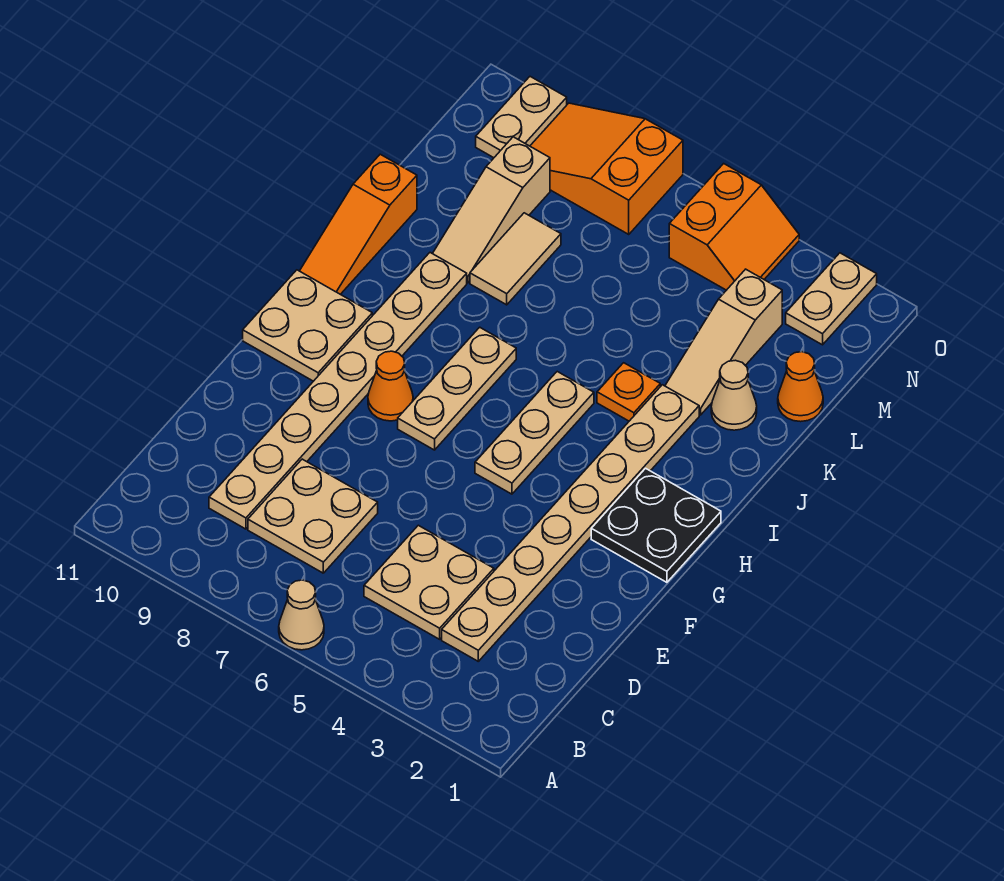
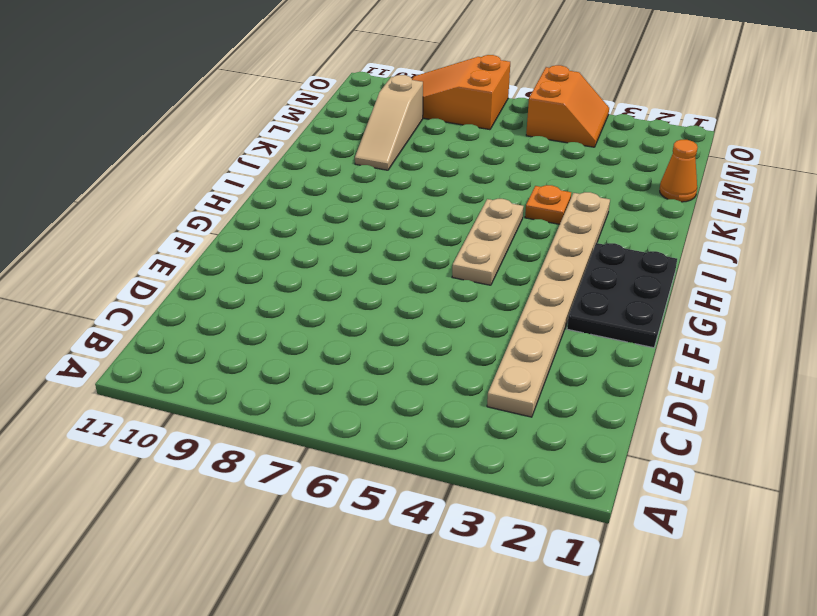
black 2x3 plate [567,243,677,348] -> black 2x2 plate [591,468,721,582]
none -> tan 1x1 cone [279,580,324,650]
none -> tan 2x2 plate [364,525,494,639]
none -> tan 2x2 plate [248,459,378,573]

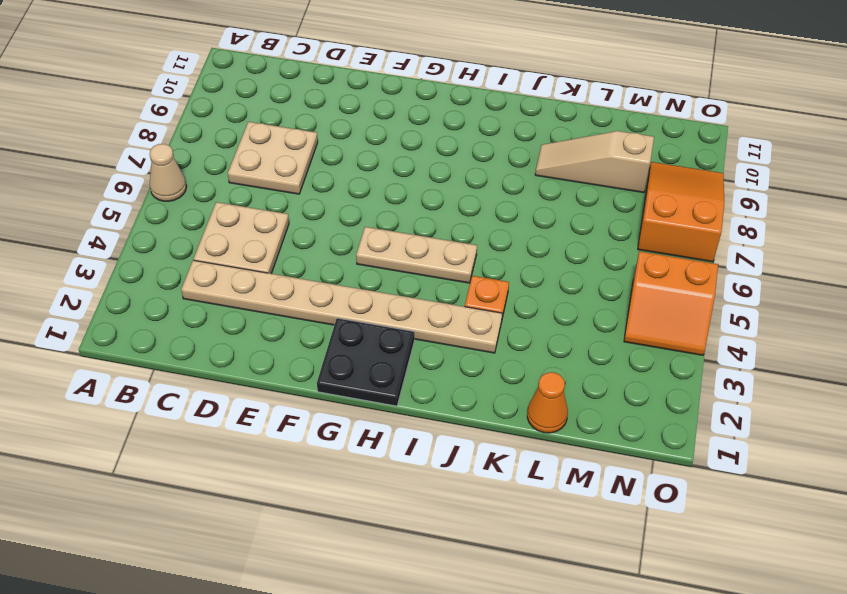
none -> tan 1x8 plate [209,253,467,529]
none -> tan 1x3 plate [398,327,516,450]
none -> orange 1x1 cone [368,351,413,421]

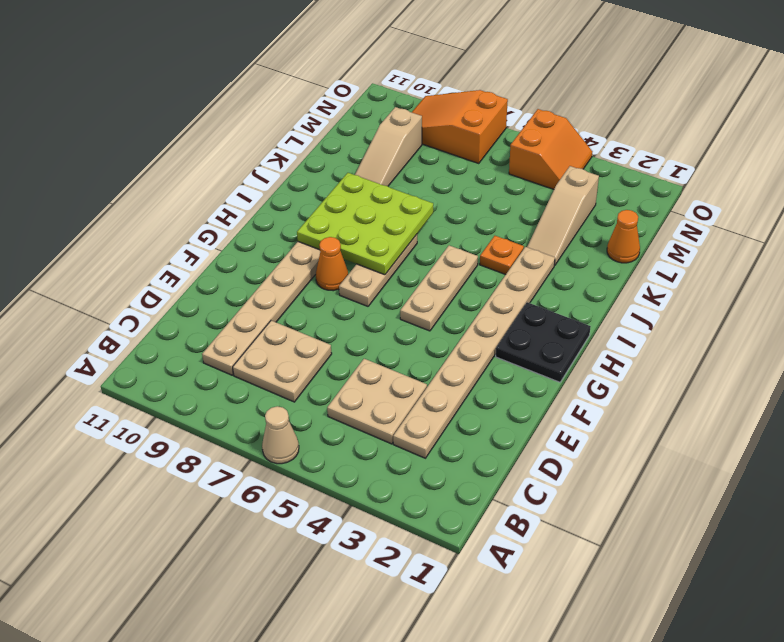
lime 3x3 plate [297,173,433,275] -> none
none -> tan 2x2 plate [243,270,372,381]
none -> orange 1x3 slope [300,154,417,294]
none -> tan 1x1 cone [711,360,757,430]

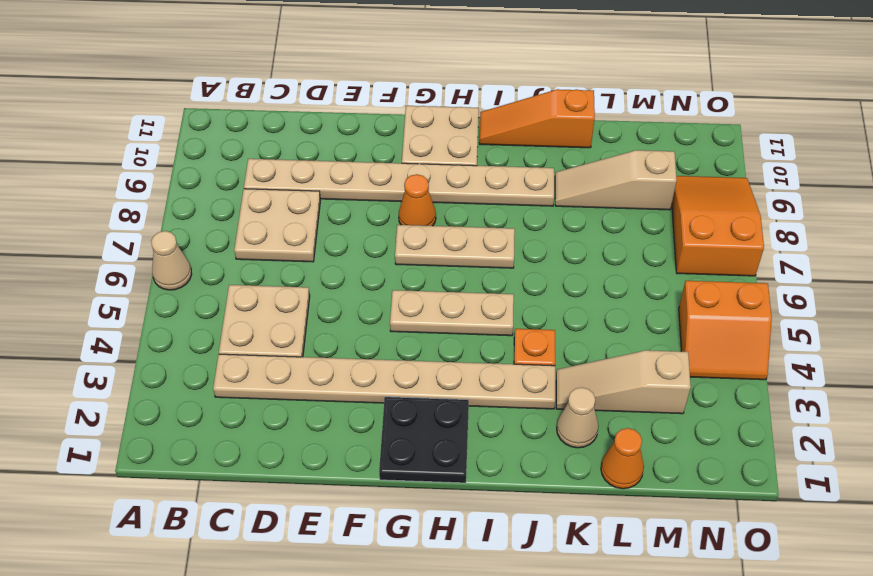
none -> tan 1x2 tile [470,213,561,305]
none -> tan 1x2 plate [786,253,877,345]
none -> tan 1x2 plate [476,77,567,158]

